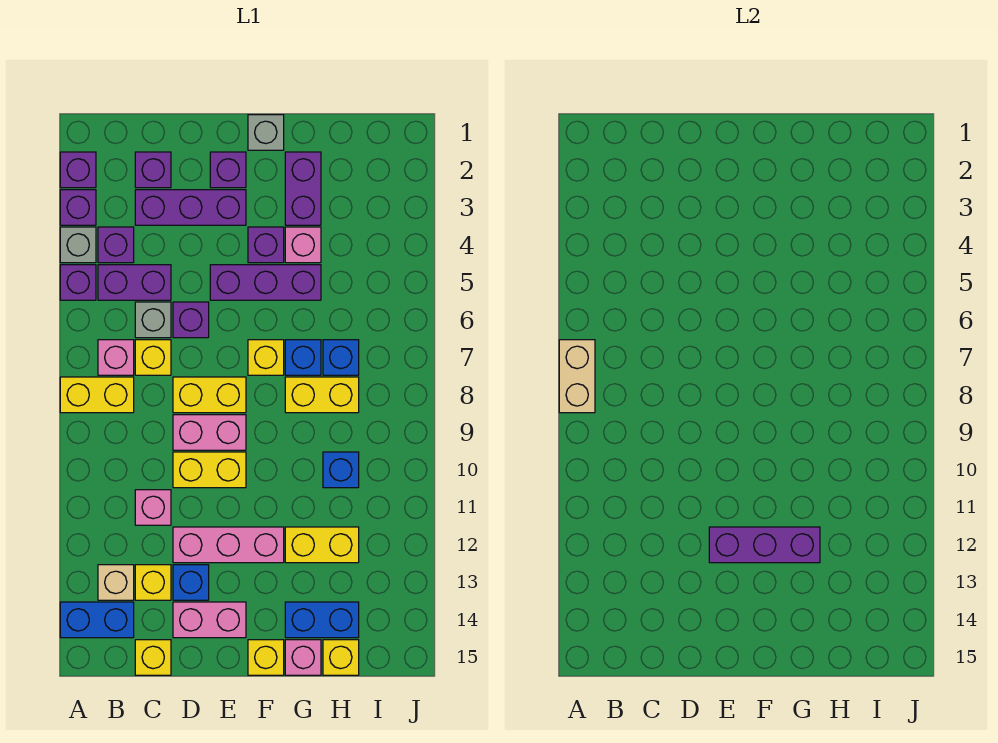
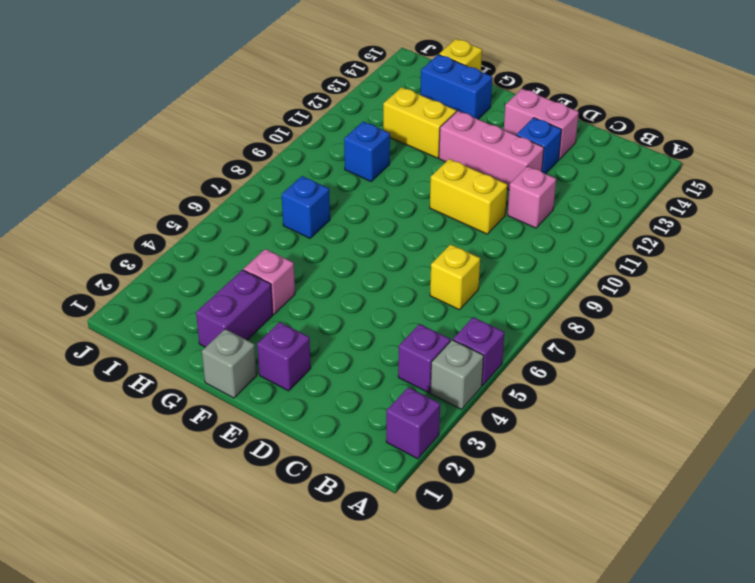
none -> purple 1x1 brick [60,190,96,225]
none -> yellow 1x2 brick [60,377,134,413]
none -> blue 1x2 brick [60,602,134,638]
none -> purple 1x2 brick [98,265,171,300]

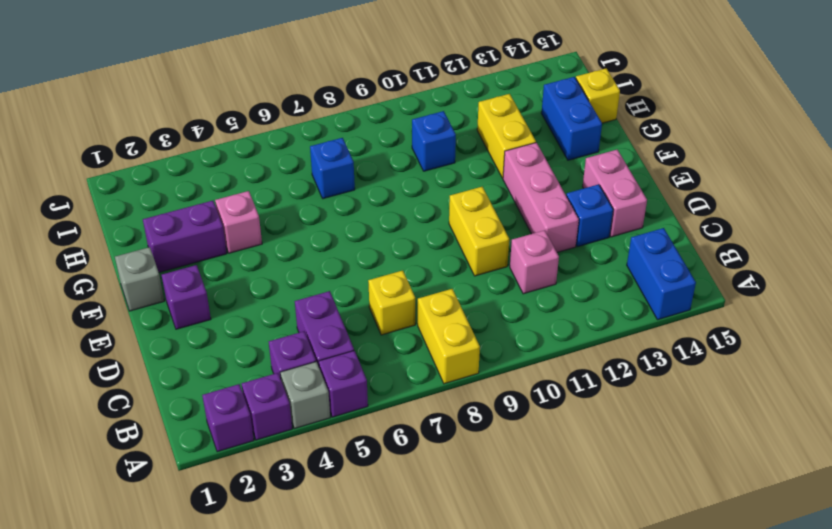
none -> pink 1x1 brick [98,340,134,375]
none -> tan 1x1 brick [98,565,134,600]
none -> purple 1x1 brick [135,152,171,188]
none -> purple 1x3 brick [135,190,246,225]

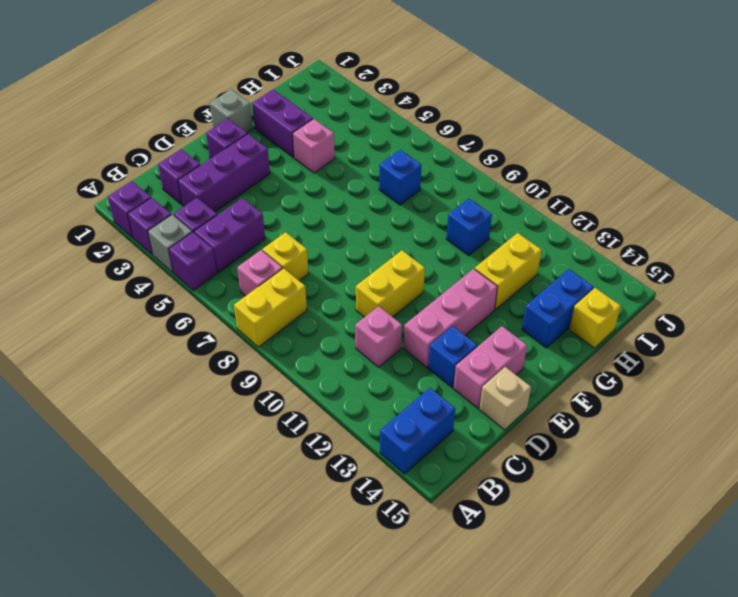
tan 1x1 brick [479,367,531,430] -> tan 1x1 brick moved to [98,565,134,600]
none -> grey 1x1 brick [135,302,171,338]
none -> yellow 1x1 brick [135,565,171,600]
none -> yellow 1x1 brick [135,640,171,675]
none -> purple 1x1 brick [173,302,209,338]

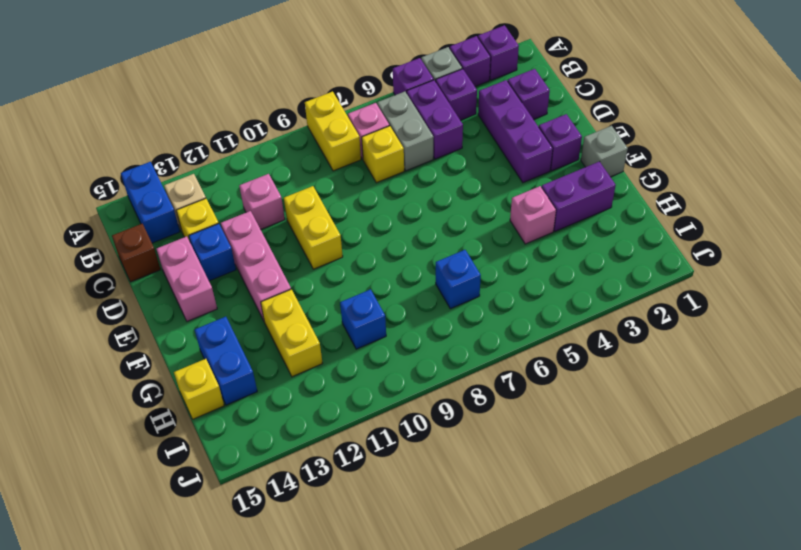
grey 1x2 brick [377,92,434,171] -> grey 1x1 brick [135,302,171,338]
brown 1x1 brick [112,224,161,282] -> yellow 1x1 brick [135,640,171,675]
none -> purple 1x1 brick [173,302,209,338]
none -> yellow 1x2 brick [173,377,246,413]
none -> pink 1x2 brick [173,415,246,450]
none -> purple 1x3 brick [210,265,321,300]

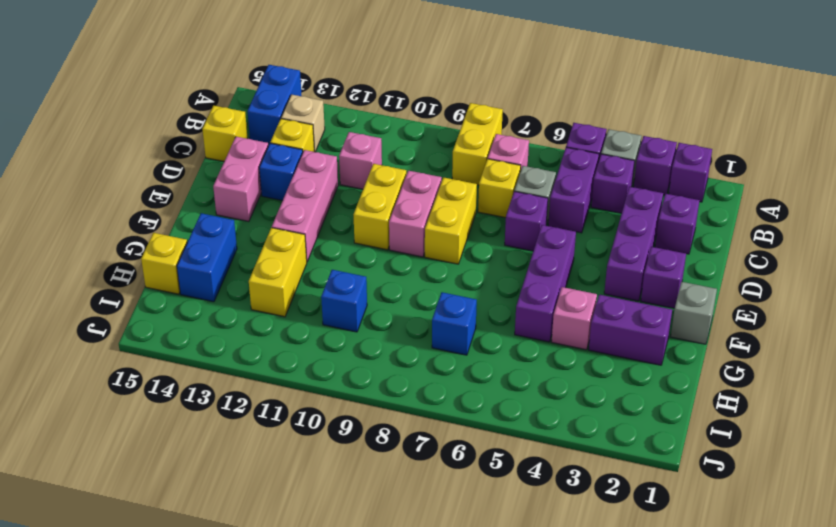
none -> purple 1x1 brick [248,227,284,263]
none -> yellow 1x1 brick [248,340,284,375]
none -> yellow 1x1 brick [248,640,284,675]
none -> blue 1x1 brick [285,340,321,375]

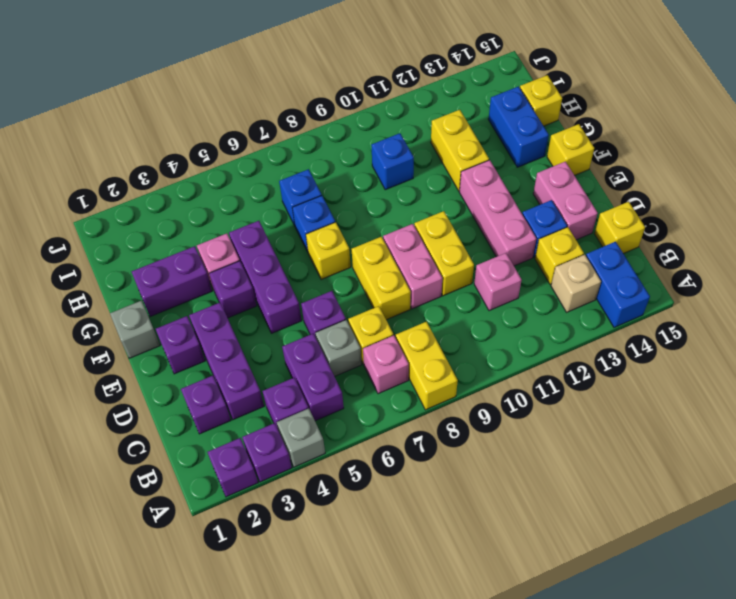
none -> purple 1x1 brick [60,265,96,300]
none -> yellow 1x2 brick [285,377,359,413]
none -> pink 1x1 brick [285,640,321,675]
none -> tan 1x2 brick [559,340,595,413]

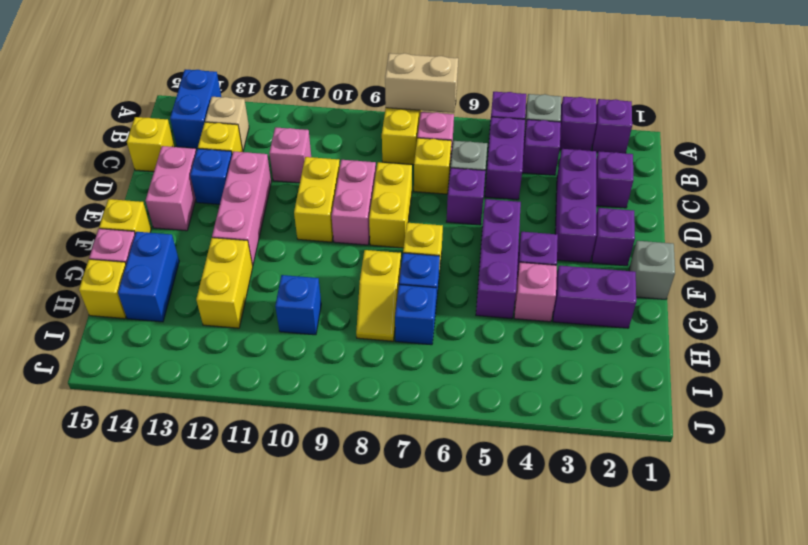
yellow 1x2 slope [356,250,401,341] -> yellow 1x2 brick [285,377,359,413]
none -> purple 1x3 brick [709,527,820,563]

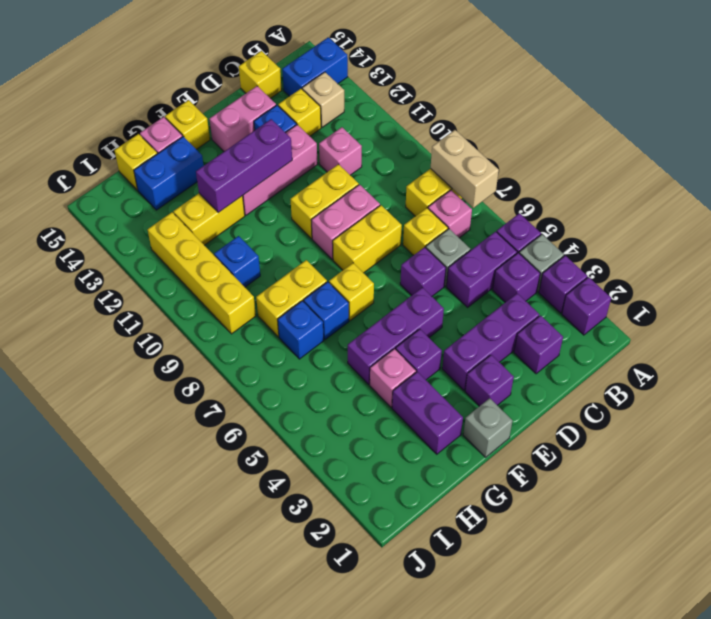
yellow 1x4 brick [148,212,256,334] -> none

